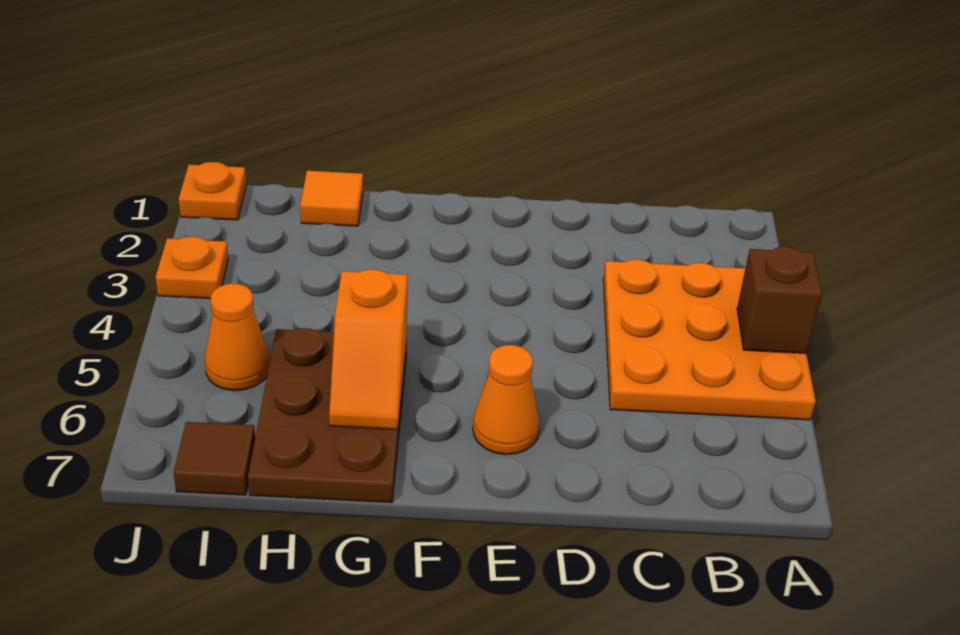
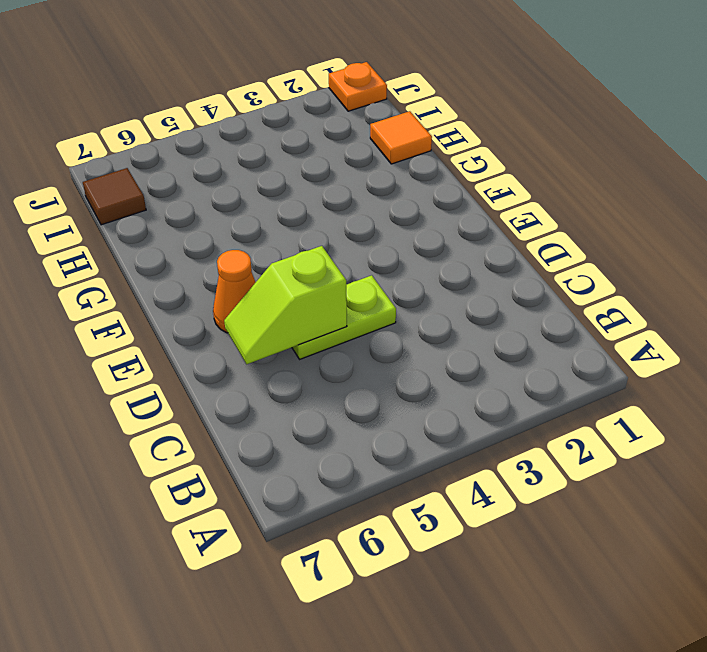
lime 1x2 plate [292,275,396,359] -> none
lime 1x2 slope [224,246,347,364] -> none
none -> orange 3x3 plate [603,259,816,420]
none -> brown 2x3 plate [248,328,407,503]

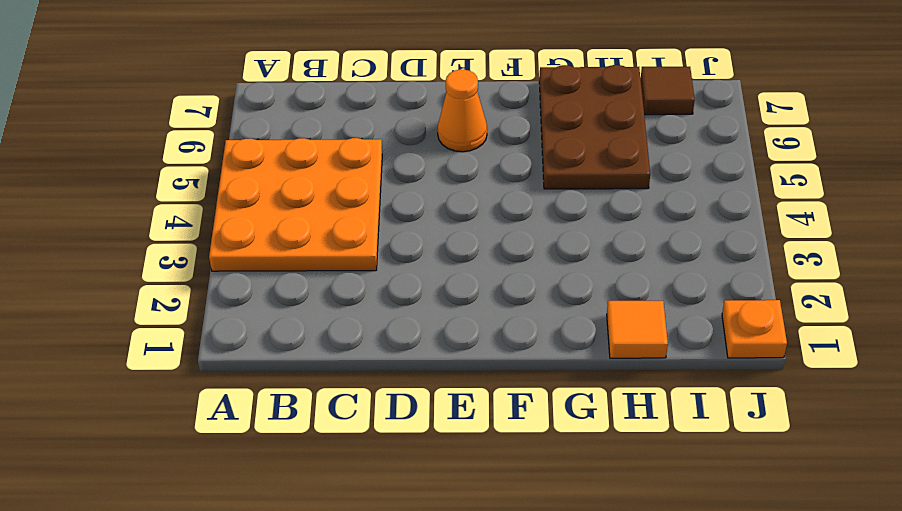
none -> orange 1x1 cone [205,284,270,391]
none -> orange 1x1 plate [156,237,228,299]

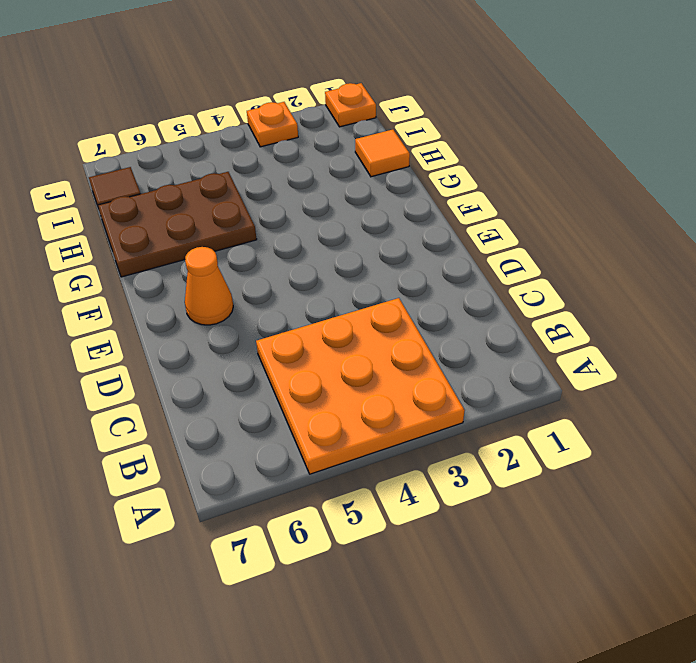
none -> orange 1x1 cone [205,284,270,391]
none -> brown 1x1 brick [737,247,822,354]

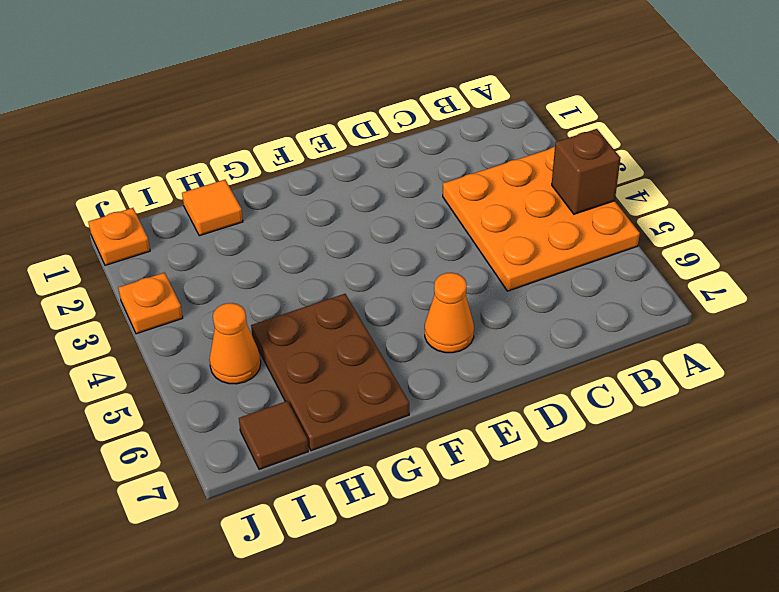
none -> orange 1x2 slope [329,269,408,429]

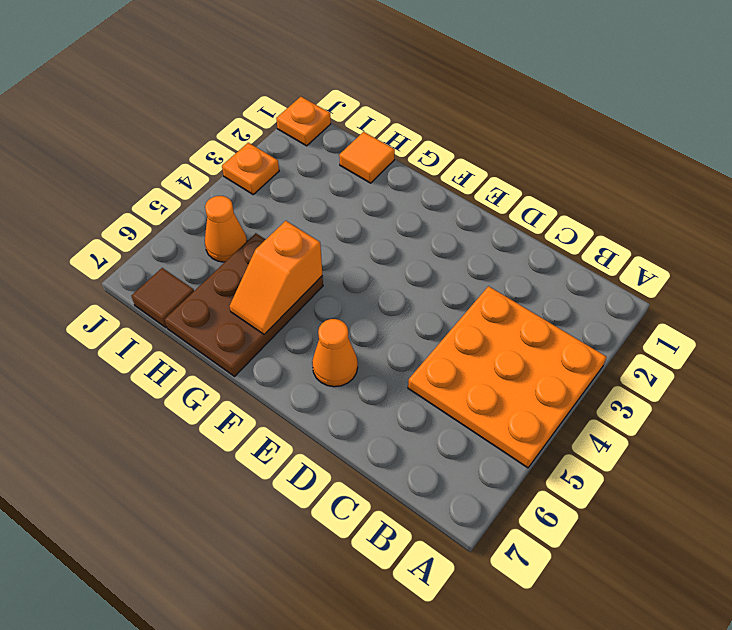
none -> brown 1x1 brick [737,247,822,354]

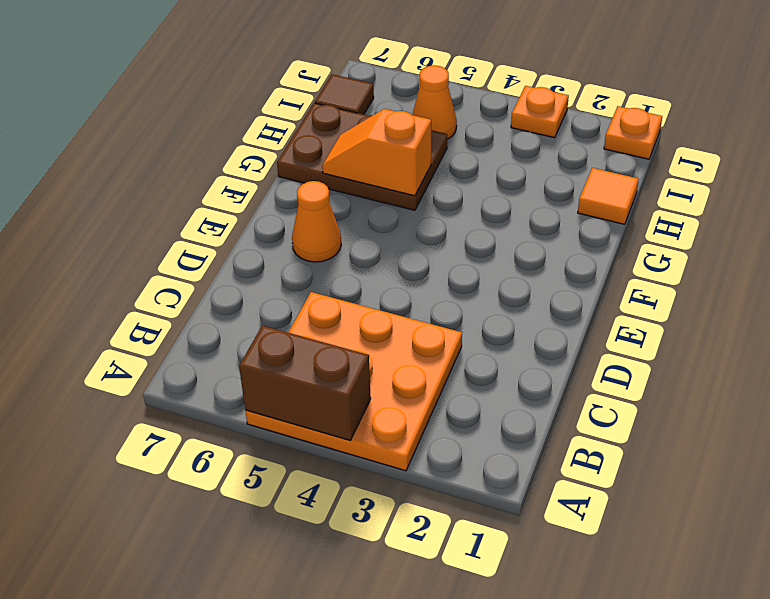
brown 1x2 brick [239,326,371,440] -> brown 1x1 brick [737,247,822,354]

